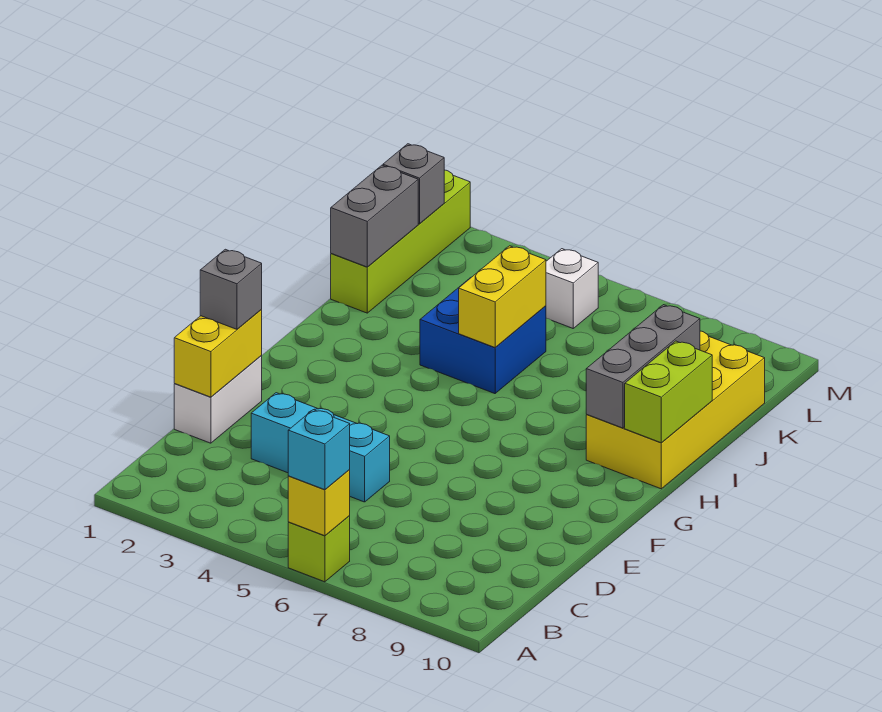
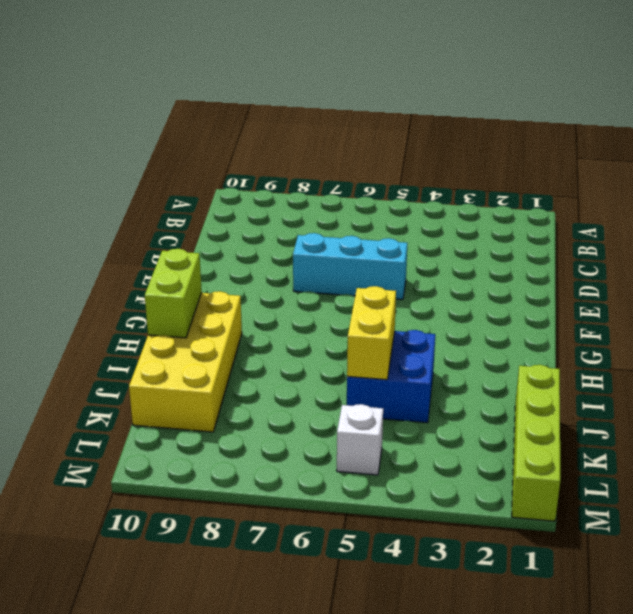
cyan 1x3 brick [293,233,407,299] -> cyan 1x3 brick moved to [251,393,390,502]
none -> lime 1x1 brick [288,516,350,582]
none -> white 1x2 brick [174,356,262,443]
none -> yellow 1x1 brick [288,470,350,536]

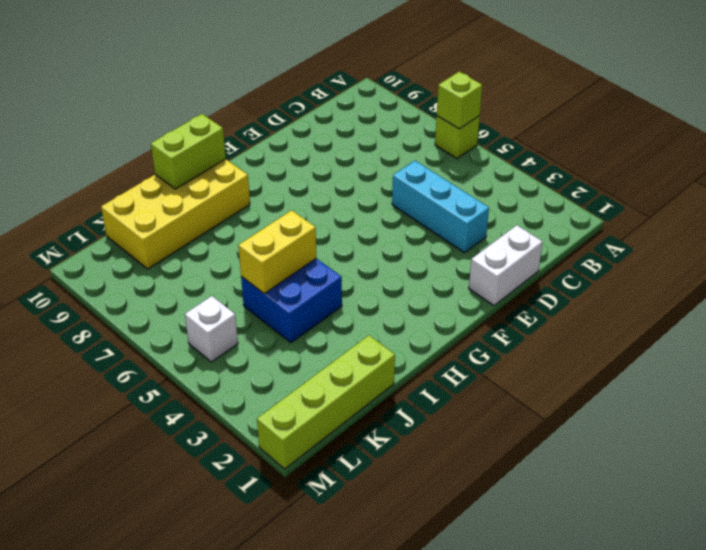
lime 1x1 brick [437,72,482,129] -> yellow 1x1 brick [288,470,350,536]
none -> yellow 1x2 brick [174,309,262,397]
none -> grey 1x3 brick [586,305,700,428]
none -> grey 1x2 brick [331,165,418,267]

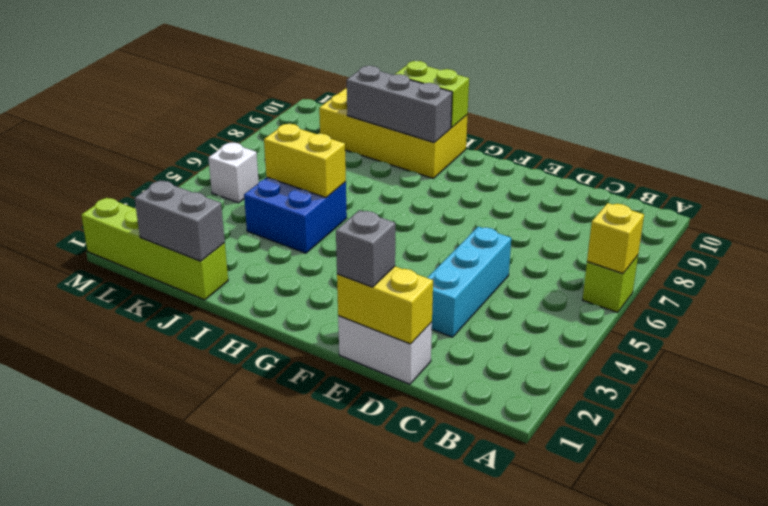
none -> grey 1x1 brick [383,144,444,224]
none -> cyan 1x1 brick [288,410,350,490]

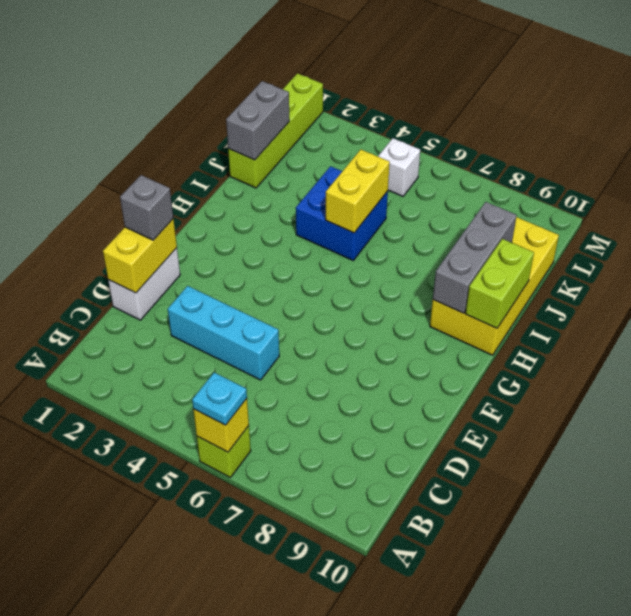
cyan 1x1 plate [192,373,247,425] -> cyan 1x1 brick [288,410,350,490]
none -> grey 1x1 brick [383,144,444,224]

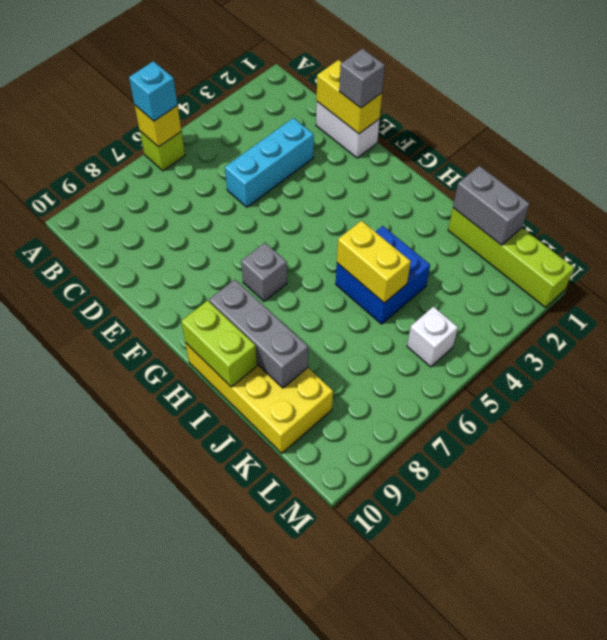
grey 1x1 brick [241,243,287,301] -> grey 1x1 brick moved to [383,144,444,224]

